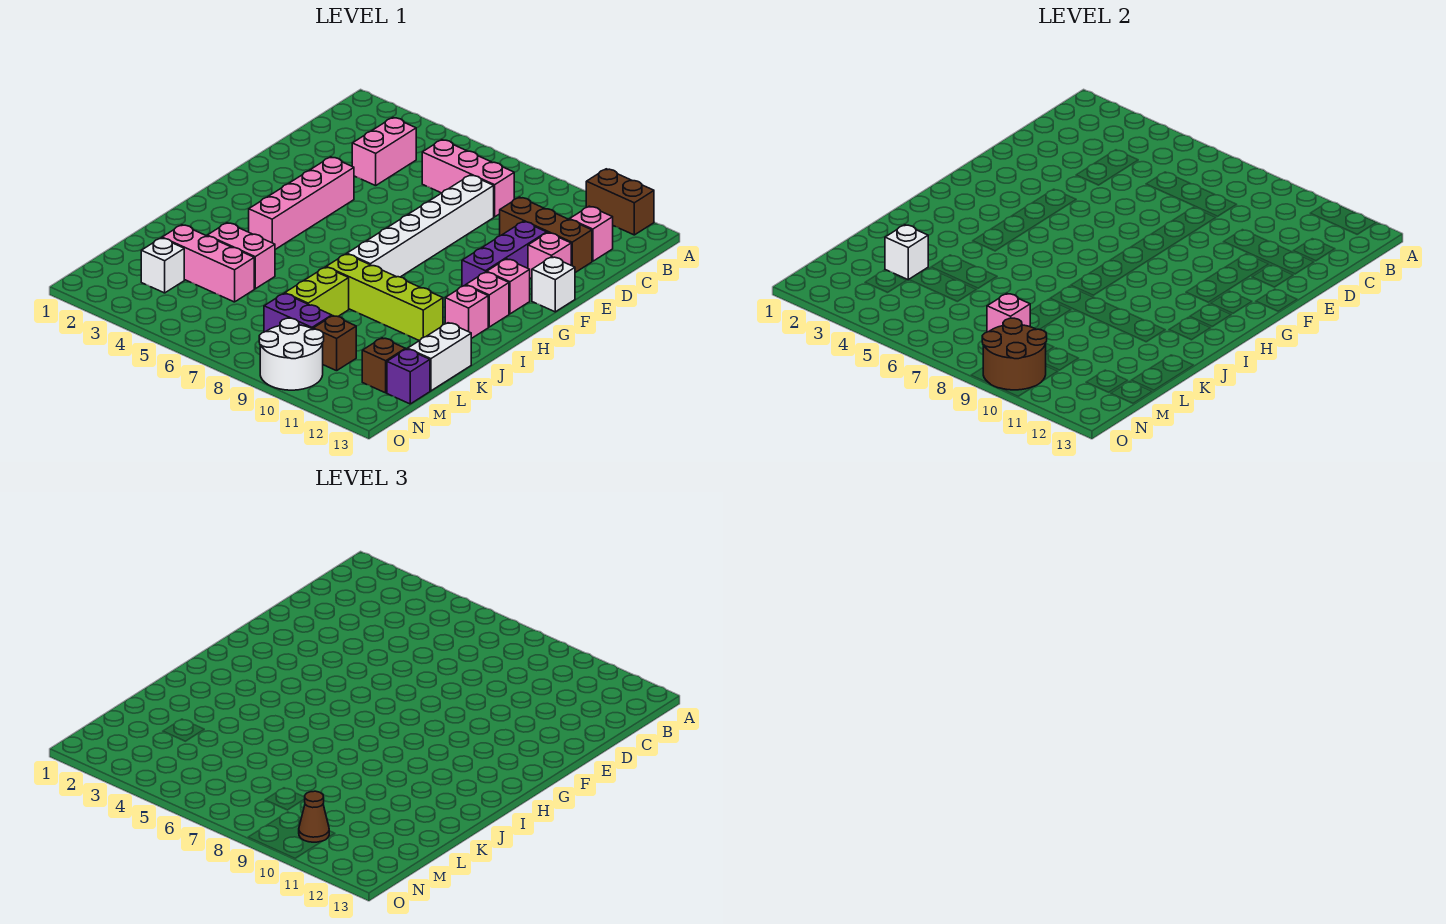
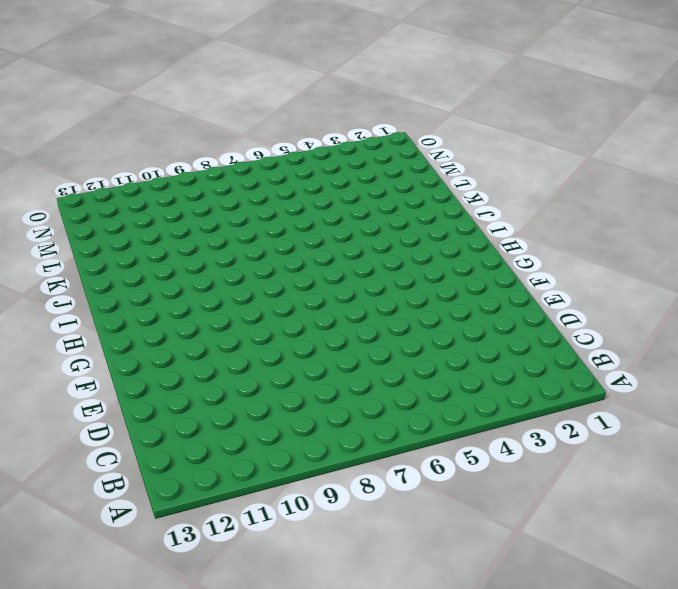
none -> brown 1x2 brick [586,169,654,235]
none -> pink 1x2 brick [352,118,416,186]
none -> pink 1x3 brick [422,140,514,217]

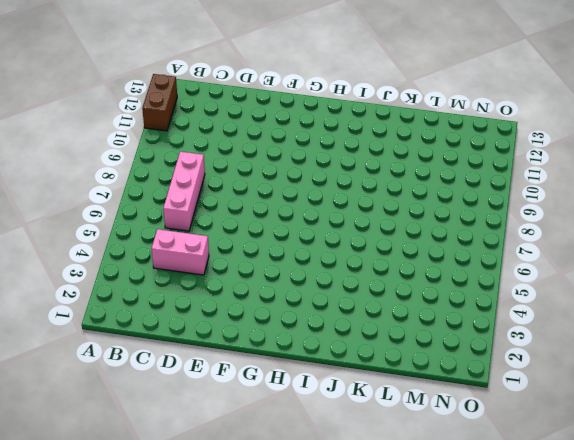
none -> pink 1x1 brick [570,206,613,261]
none -> white 1x6 brick [347,175,494,277]
none -> brown 1x3 brick [500,197,592,273]

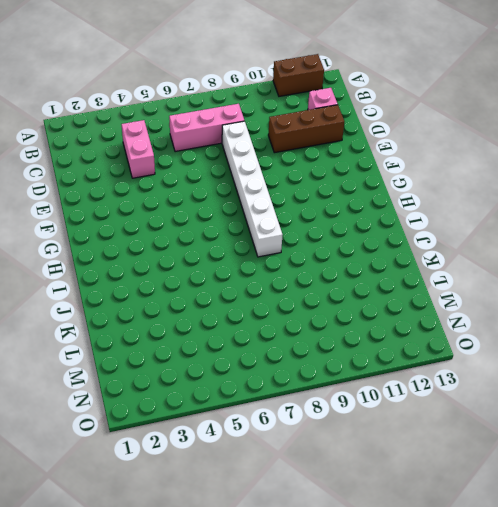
none -> purple 1x3 brick [462,221,547,286]
none -> pink 1x1 brick [528,233,571,279]
none -> pink 1x4 brick [249,157,354,249]

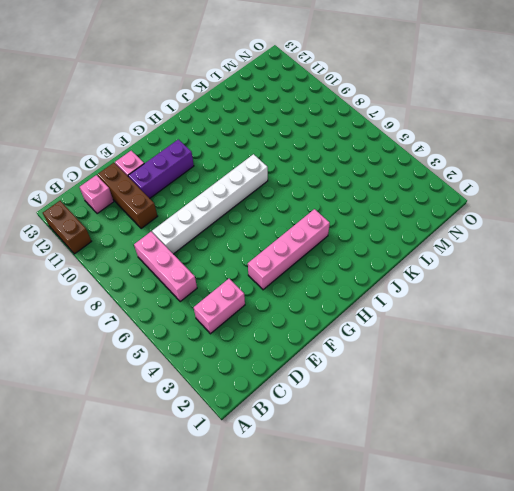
none -> white 1x1 brick [532,257,575,312]
none -> pink 1x1 brick [487,259,530,314]
none -> pink 1x1 brick [466,272,509,327]

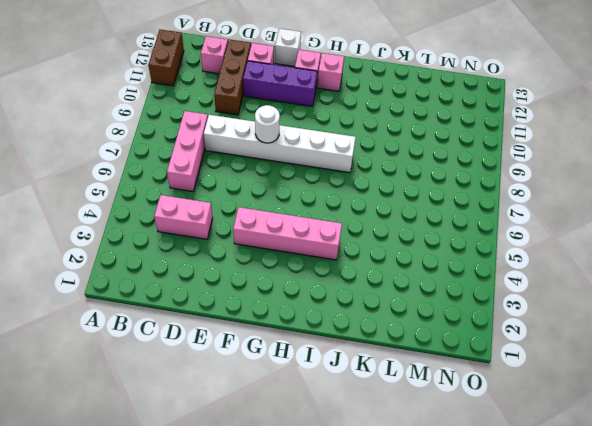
white 1x1 round brick [255,105,280,143] -> none
none -> pink 1x1 brick [445,285,488,339]
none -> lime 1x4 brick [326,254,443,341]
none -> pink 1x2 brick [207,223,275,289]

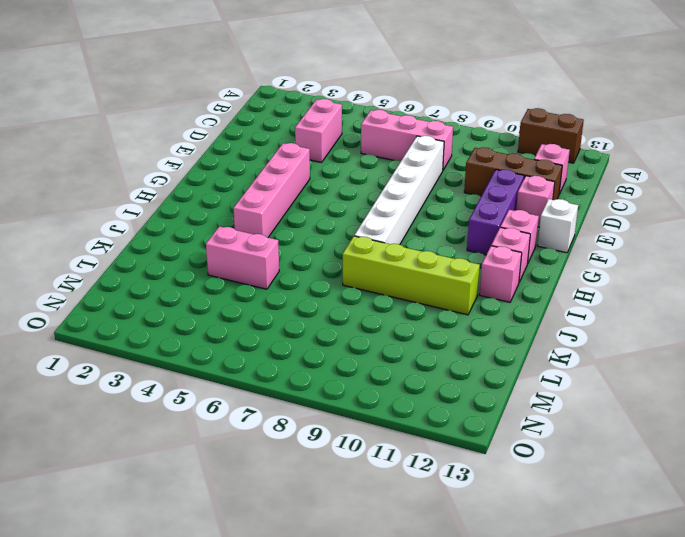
none -> lime 1x2 brick [285,267,349,316]
none -> white 1x2 brick [408,323,471,391]
none -> pink 1x3 brick [162,225,254,302]

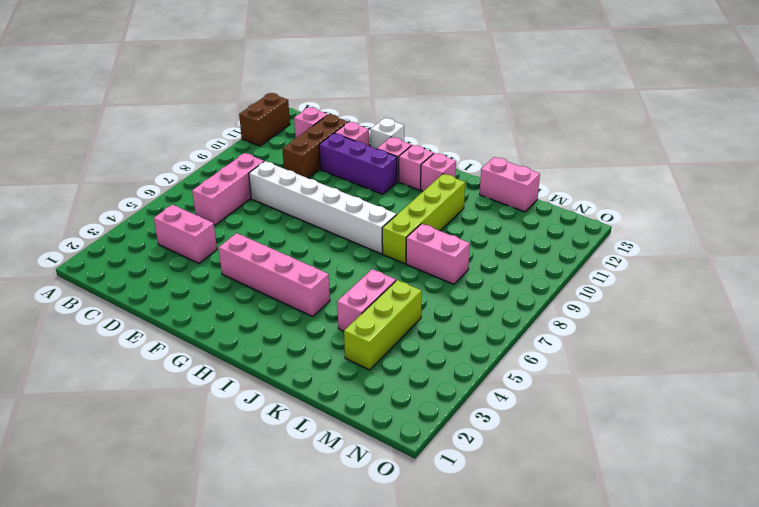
pink 1x2 brick [406,224,470,284] -> lime 1x2 brick [285,267,349,316]
pink 1x2 brick [480,157,540,212] -> white 1x2 brick [408,323,471,391]
lime 1x3 brick [344,280,422,370] -> pink 1x3 brick [162,225,254,302]
none -> white 1x1 brick [141,238,184,293]
none -> purple 1x2 brick [264,294,332,332]
none -> brown 1x1 brick [313,316,356,371]

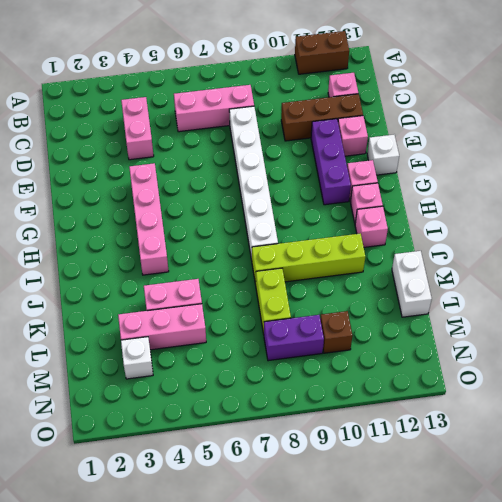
none -> brown 1x1 brick [362,338,405,393]
none -> purple 1x1 brick [387,349,430,404]
none -> white 2x2 round brick [259,318,324,390]

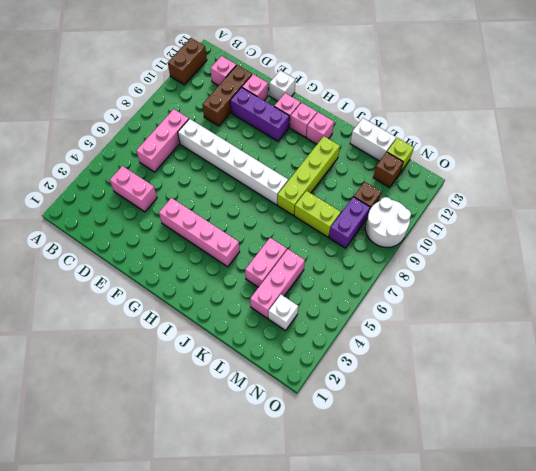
lime 1x1 brick [387,138,414,173] -> purple 1x1 brick [387,349,430,404]
none -> white 1x1 brick [885,225,928,280]
none -> pink 1x1 brick [987,294,1030,332]
none -> brown 2x2 round brick [982,318,1047,390]

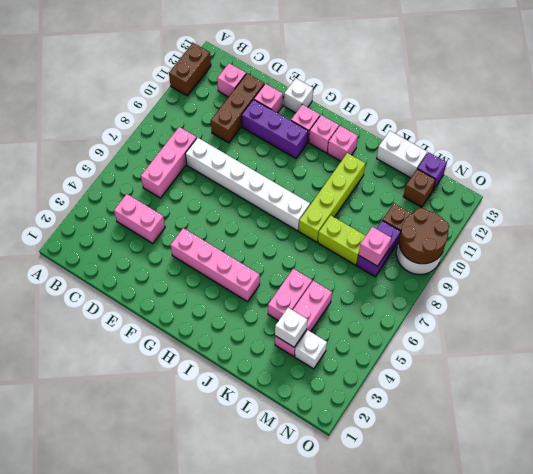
none -> brown 1x1 cone [299,791,329,842]

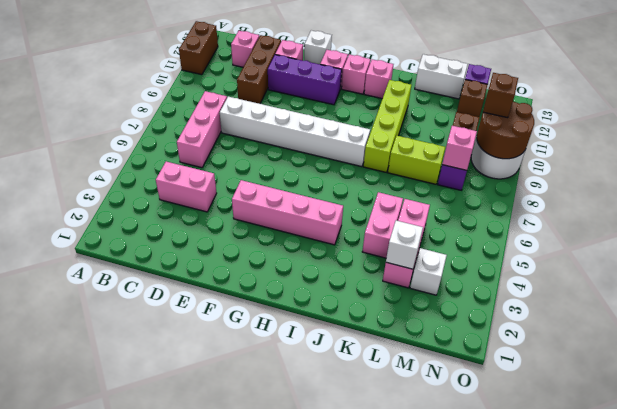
brown 1x1 brick [483,73,518,118] -> brown 1x1 cone [299,791,329,842]

